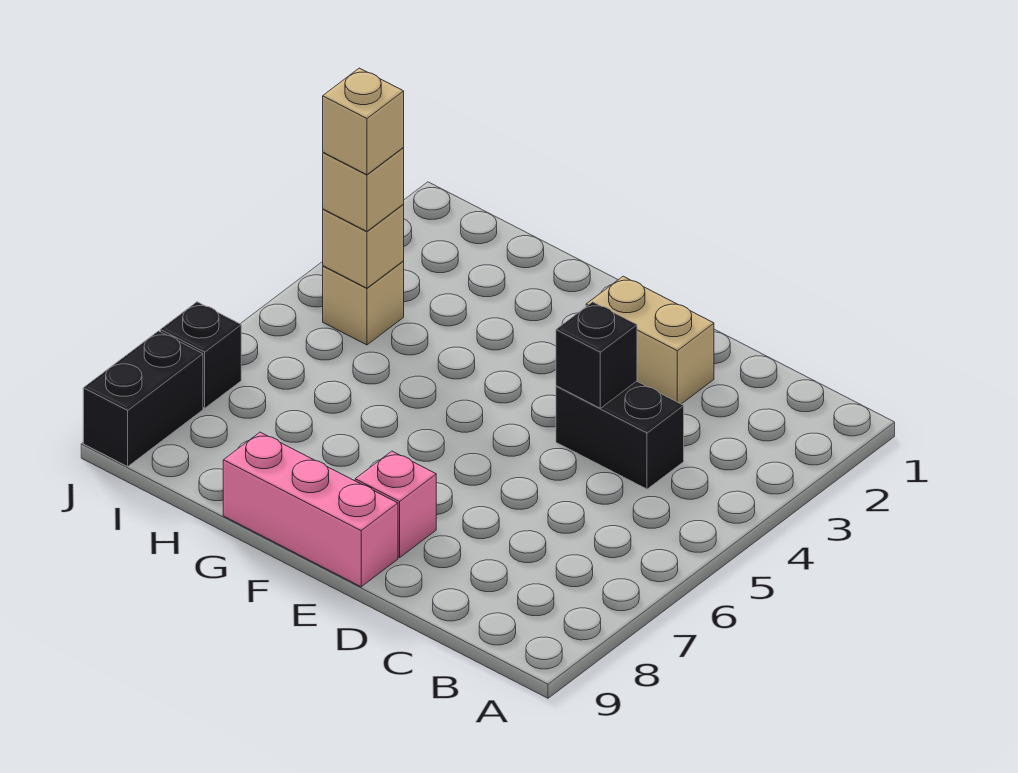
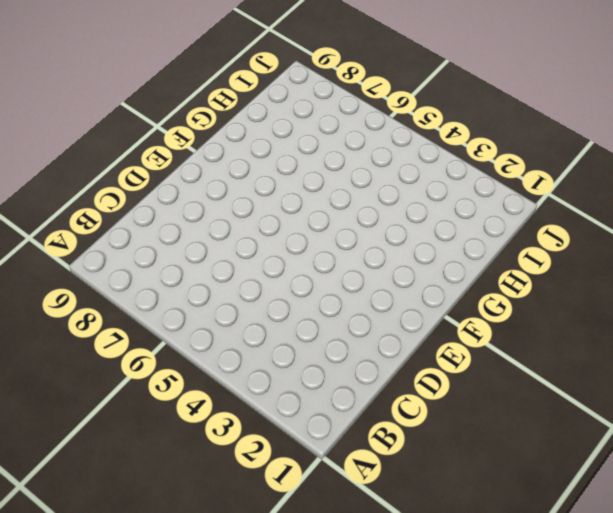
none -> black 1x2 brick [556,381,684,489]
none -> tan 1x2 brick [586,276,714,404]

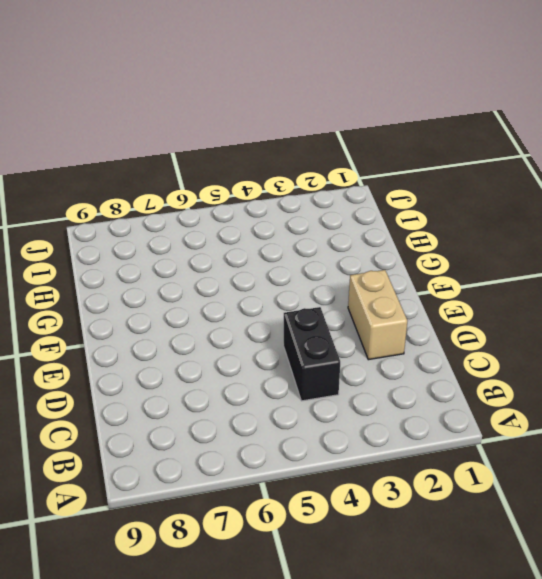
none -> pink 1x1 brick [355,451,436,558]
none -> pink 1x3 brick [223,432,398,587]

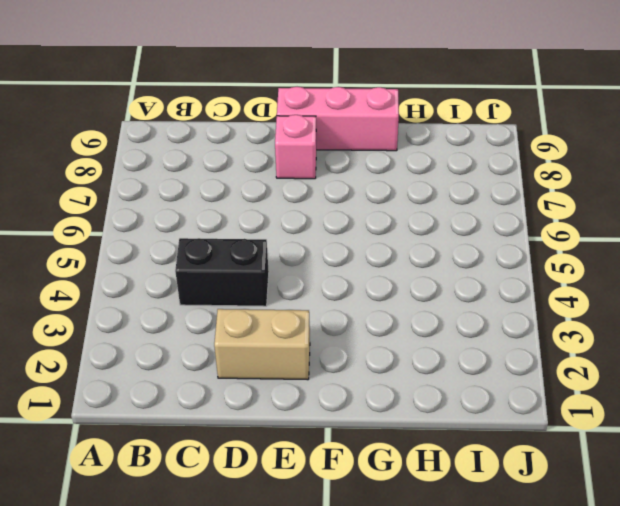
none -> tan 1x1 brick [323,261,404,345]
none -> black 1x1 brick [160,302,241,408]

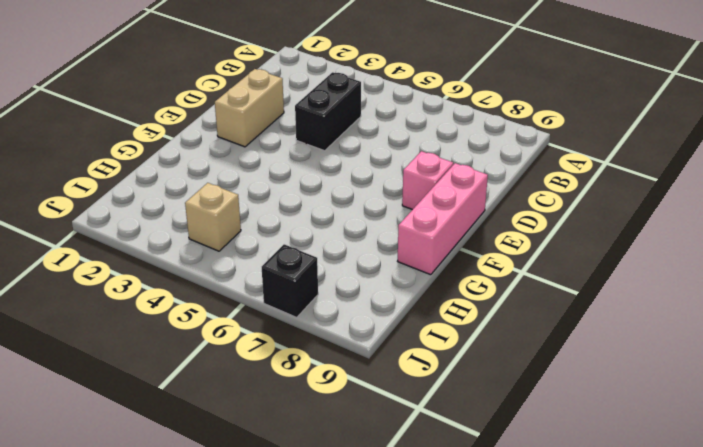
none -> black 1x2 brick [83,331,203,466]
none -> black 1x1 brick [556,302,637,408]

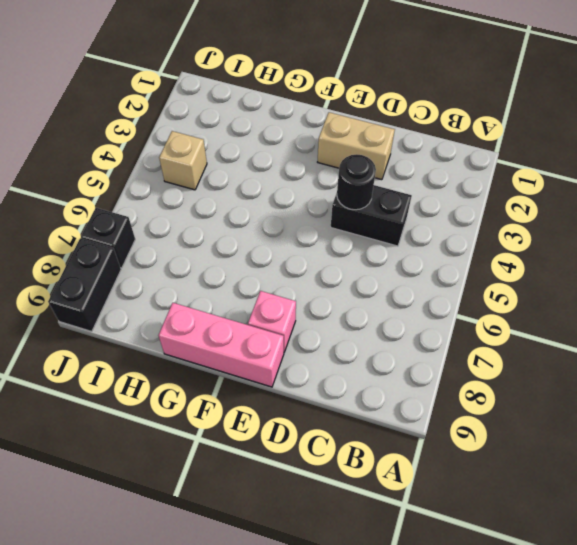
black 1x1 round brick [337,154,376,210] -> black 1x1 brick [556,302,637,408]
none -> tan 1x1 brick [323,205,404,288]
none -> tan 1x1 brick [323,148,404,231]

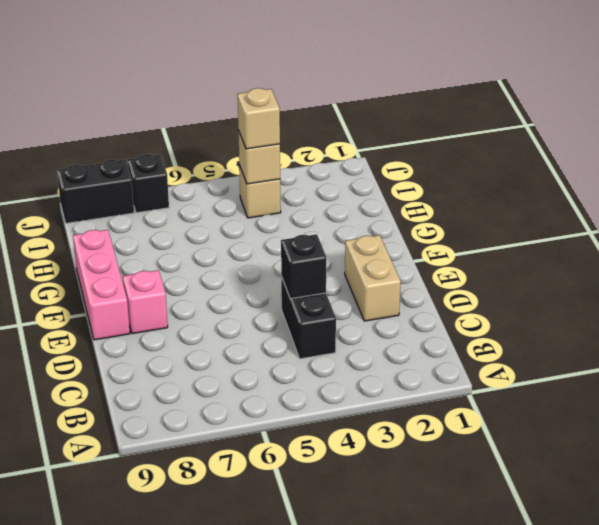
none -> tan 1x1 brick [323,68,404,175]

